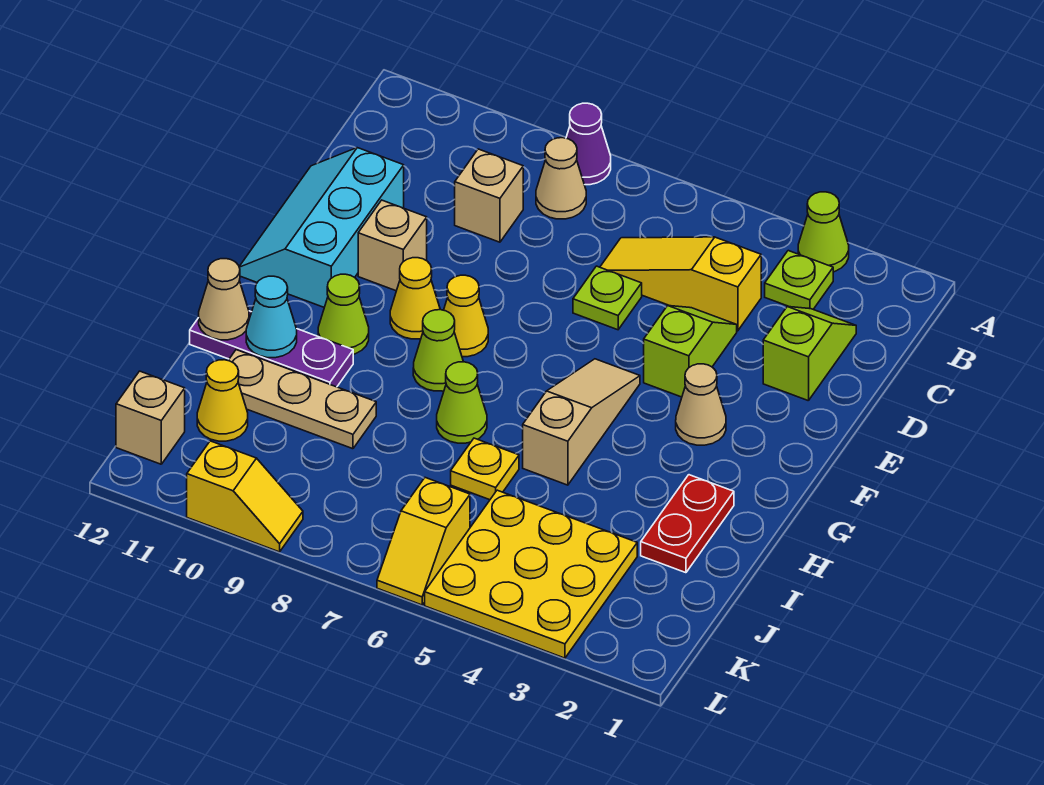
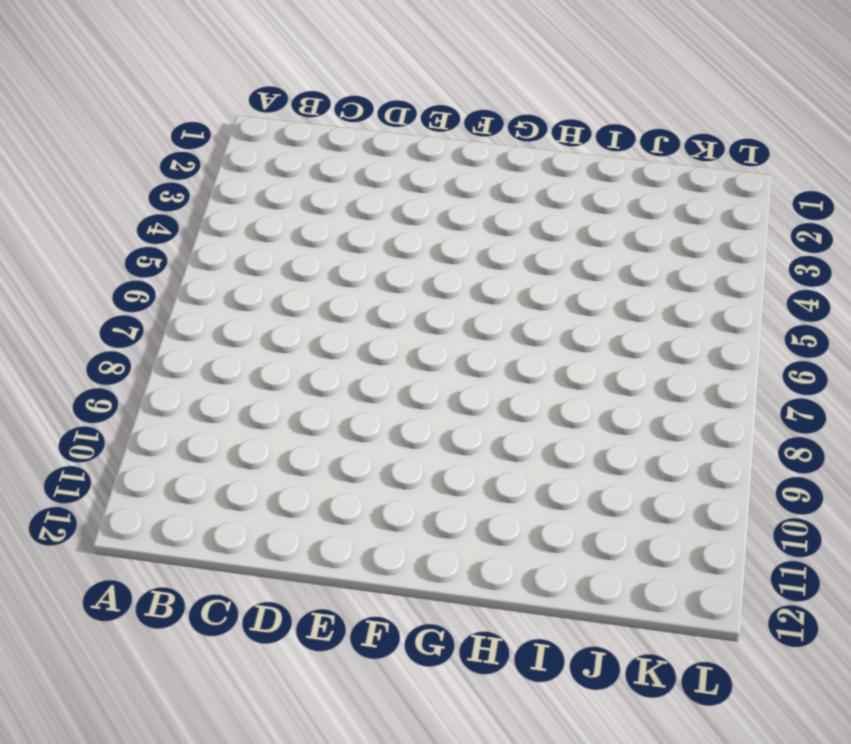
none -> lime 1x1 cone [798,192,849,272]
none -> purple 1x1 cone [566,103,611,185]
none -> lime 1x1 plate [765,251,833,309]

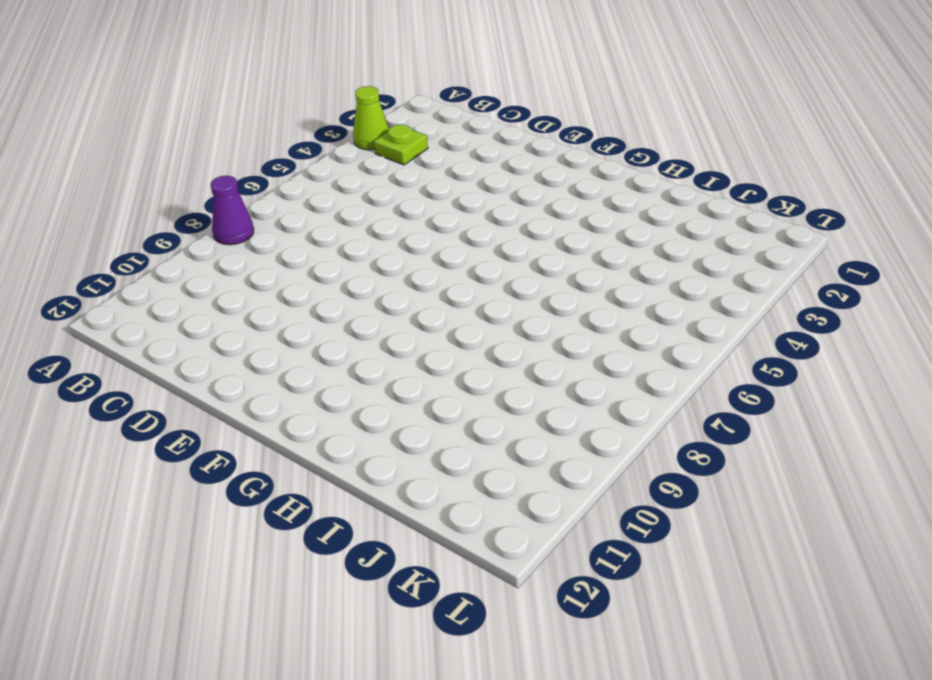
none -> tan 1x1 cone [536,138,586,219]
none -> lime 1x2 slope [763,307,856,401]
none -> yellow 1x3 slope [600,237,761,331]

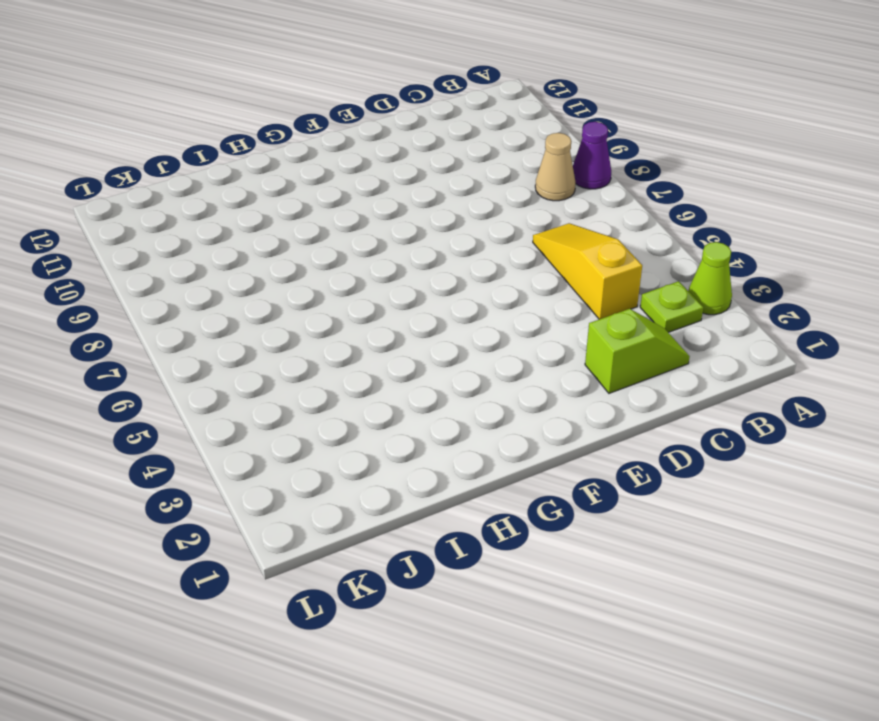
none -> tan 1x1 brick [455,149,523,242]
none -> lime 1x2 slope [644,306,737,397]
none -> lime 1x1 plate [573,266,642,330]

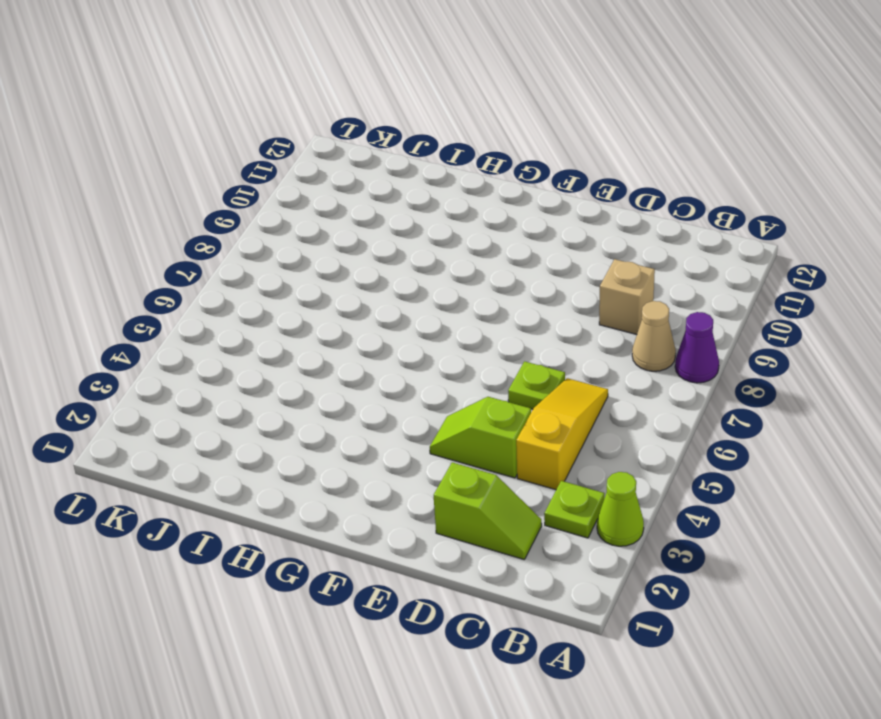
lime 1x2 slope [430,397,531,478] -> lime 1x2 slope turned to [644,306,737,397]
none -> cyan 2x3 slope [239,148,404,307]
none -> tan 1x1 brick [358,200,427,291]
none -> tan 1x1 cone [676,364,726,445]

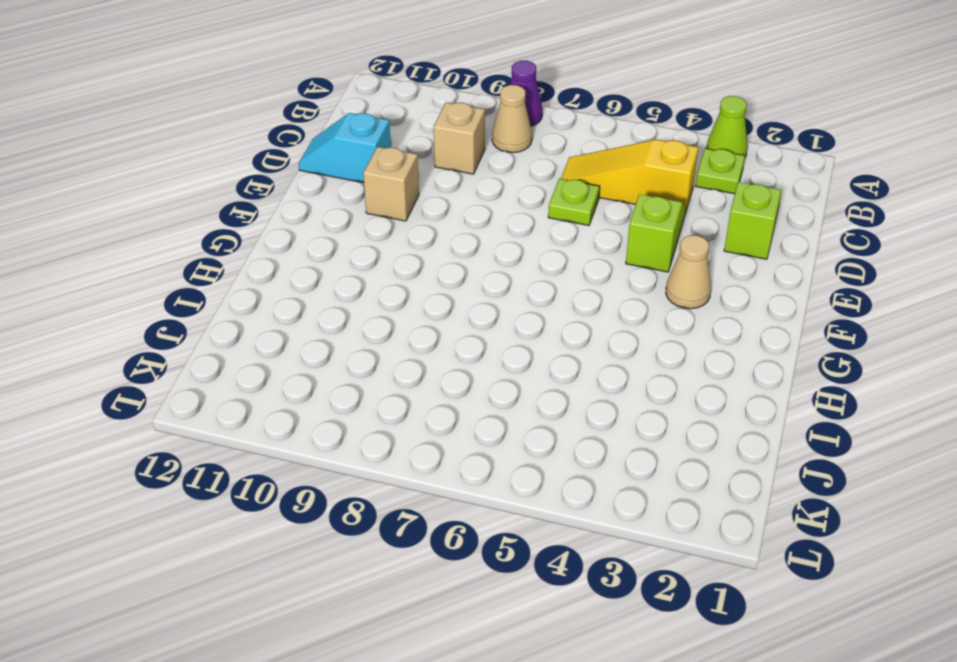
cyan 1x2 slope [299,113,391,183] -> cyan 2x3 slope [239,148,404,307]
none -> tan 1x3 slope [523,359,640,485]
none -> yellow 1x1 cone [444,275,488,357]
none -> yellow 1x1 cone [390,258,440,339]

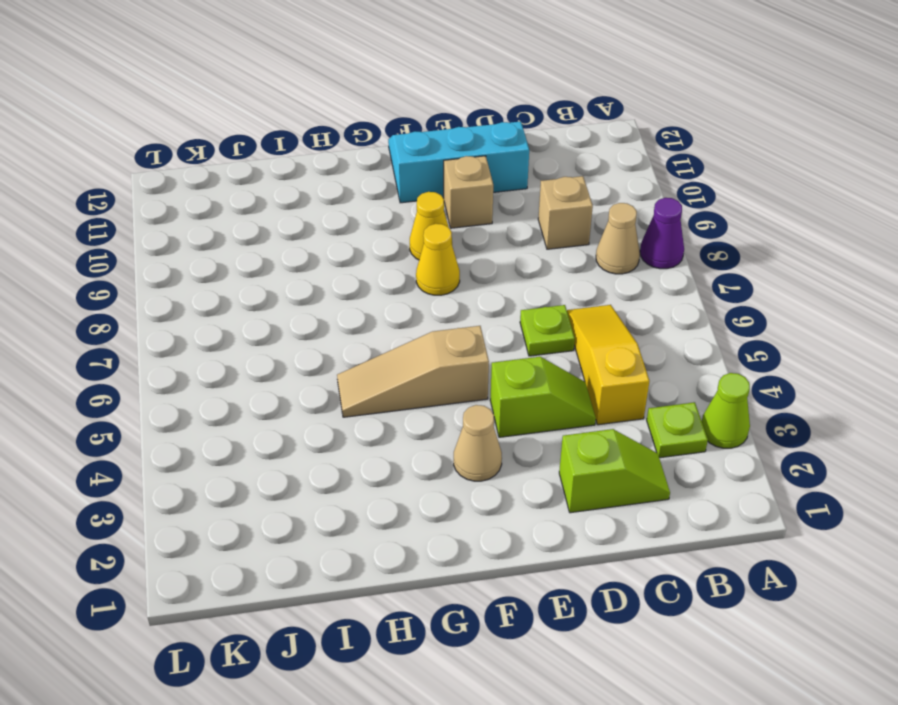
tan 1x3 slope [337,326,489,417] -> tan 1x3 slope turned to [523,359,640,485]
none -> lime 1x1 cone [413,310,463,391]
none -> lime 1x1 cone [318,274,369,354]
none -> red 1x2 plate [641,475,734,573]

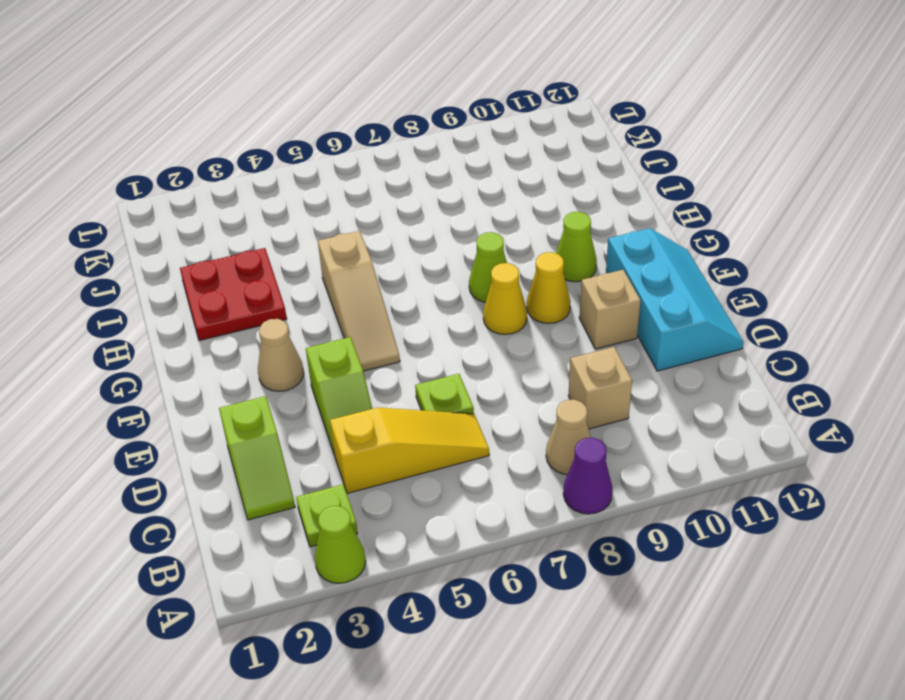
red 2x2 plate [180,248,287,341] -> red 1x2 plate [641,475,734,573]
none -> lime 1x1 cone [437,362,487,443]
none -> purple 1x3 plate [190,311,353,387]
none -> yellow 1x1 plate [451,438,519,500]

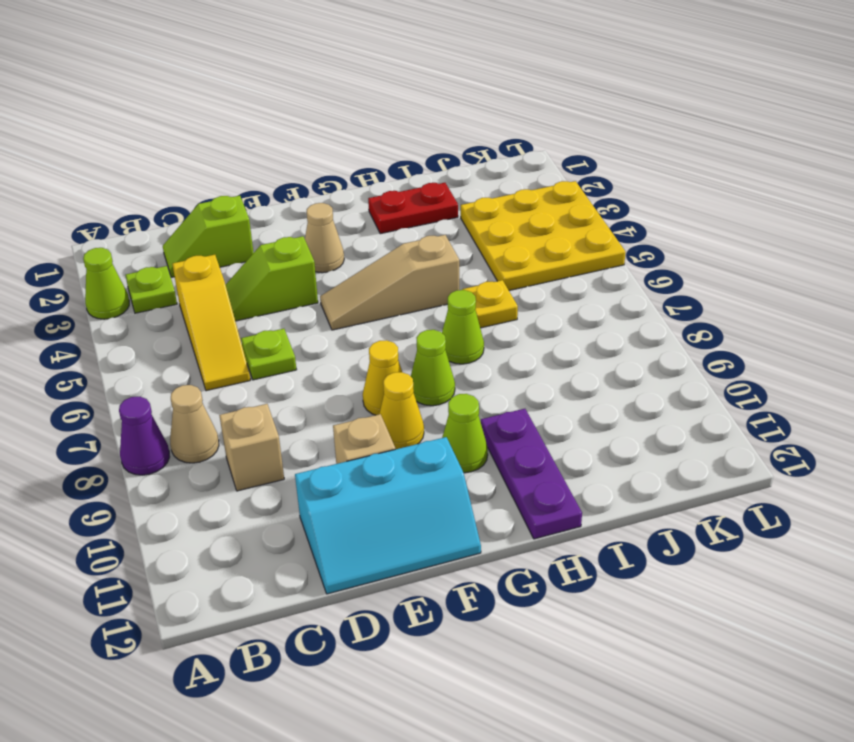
none -> tan 1x3 plate [228,350,376,449]
none -> yellow 1x1 cone [197,360,248,441]
none -> yellow 1x2 slope [377,478,470,605]

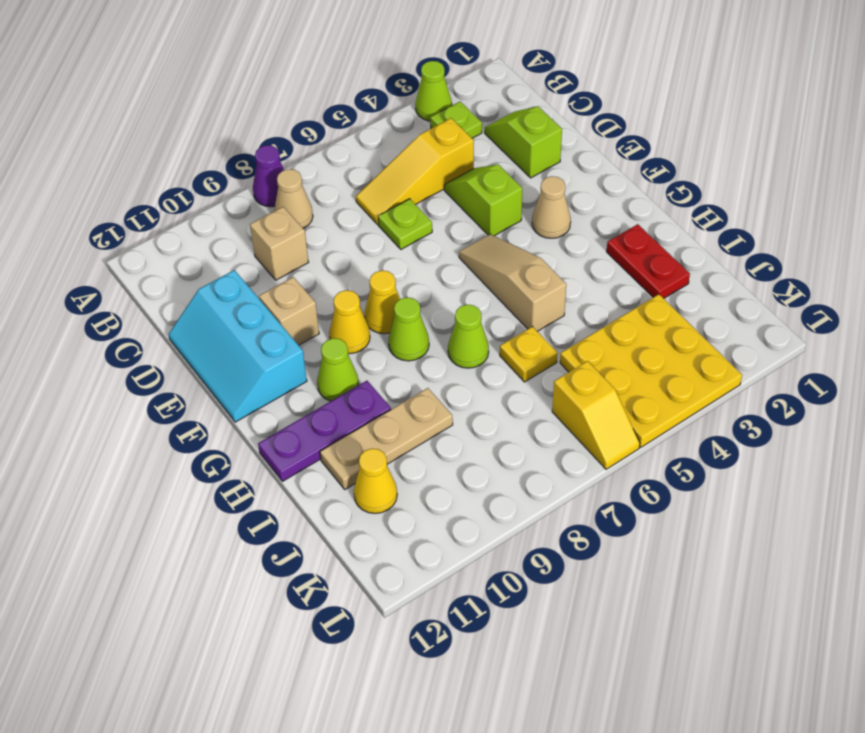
none -> tan 1x1 brick [116,371,185,464]
none -> yellow 1x2 slope [187,441,303,552]
none -> cyan 1x1 cone [246,276,297,358]

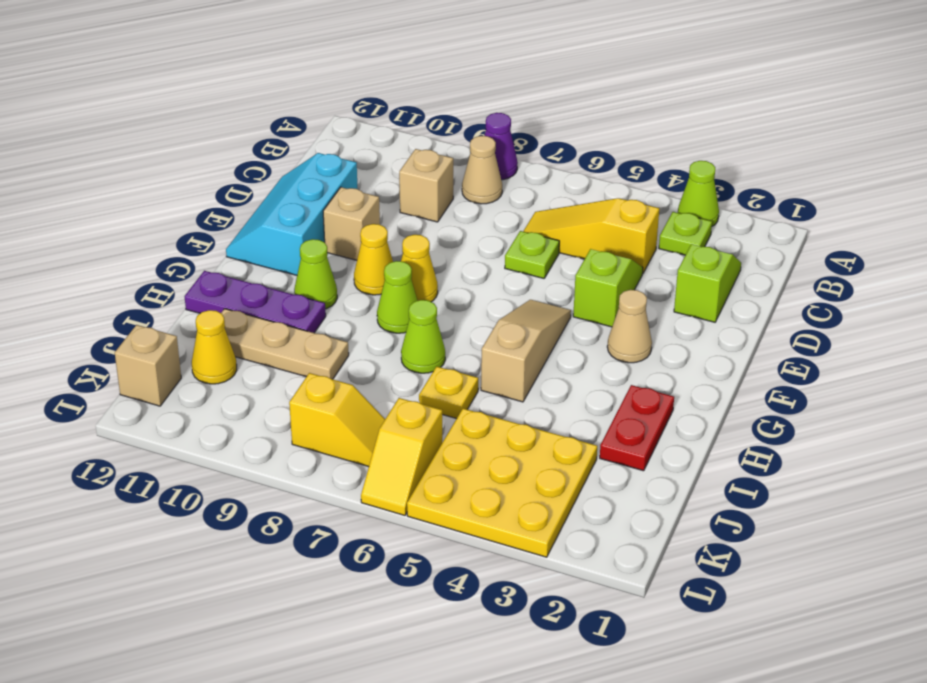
yellow 1x2 slope [289,373,385,467] -> yellow 1x2 slope moved to [187,441,303,552]
none -> cyan 1x1 cone [246,276,297,358]
none -> tan 1x1 cone [199,259,249,340]

